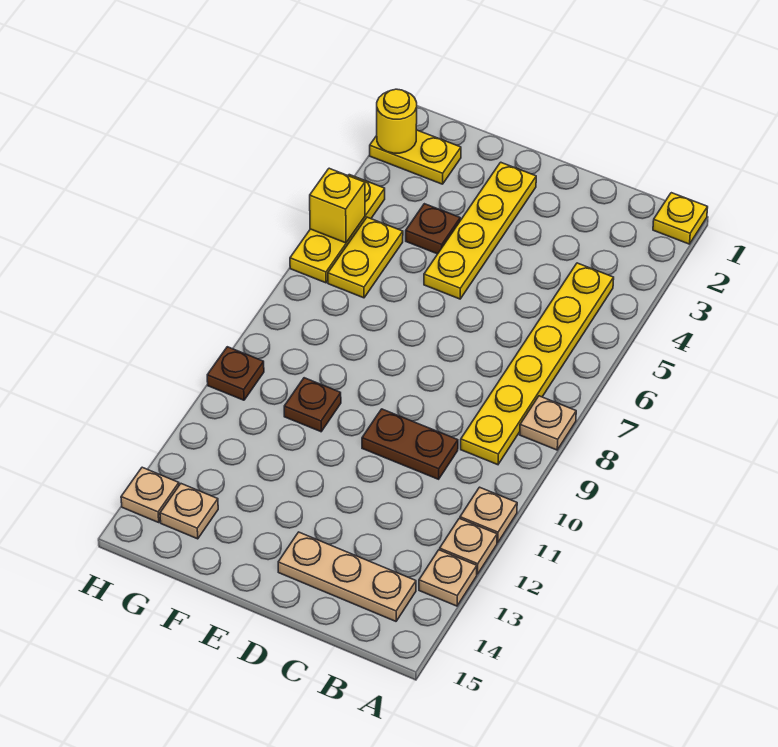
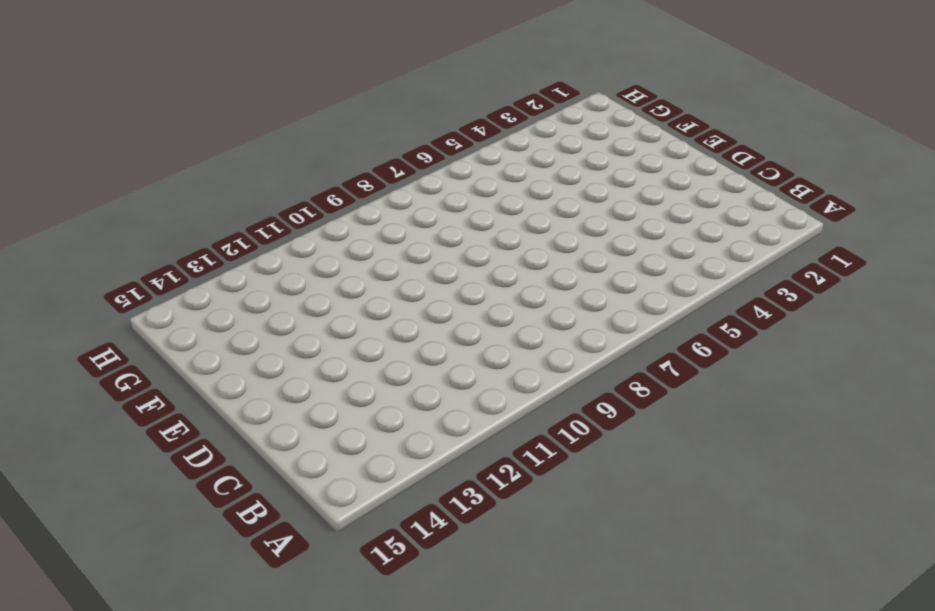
none -> yellow 1x1 plate [653,193,708,244]
none -> tan 1x1 plate [520,396,576,450]
none -> tan 1x1 plate [460,487,517,543]

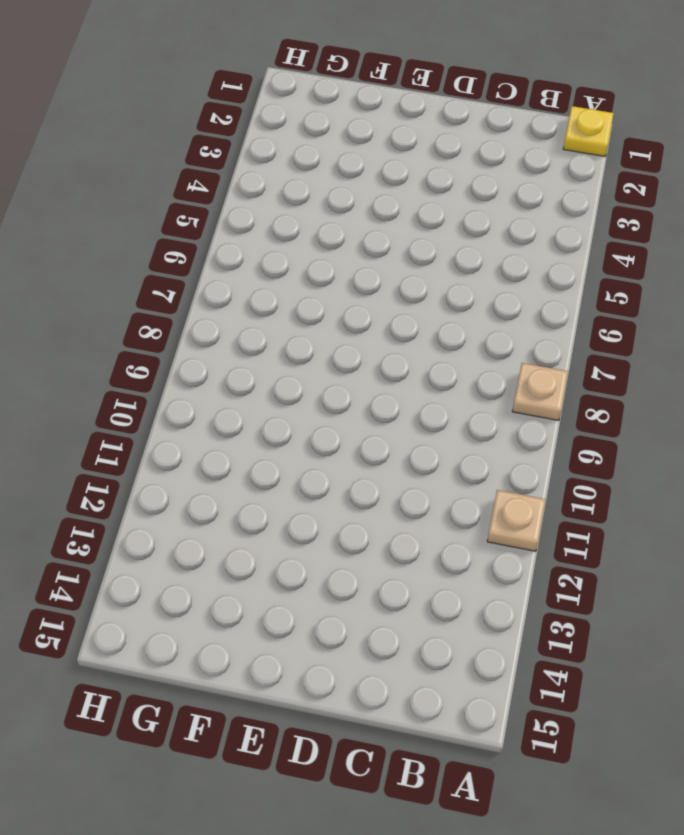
none -> tan 1x1 plate [440,518,497,574]
none -> tan 1x1 plate [419,550,477,606]
none -> yellow 1x6 plate [461,263,614,465]

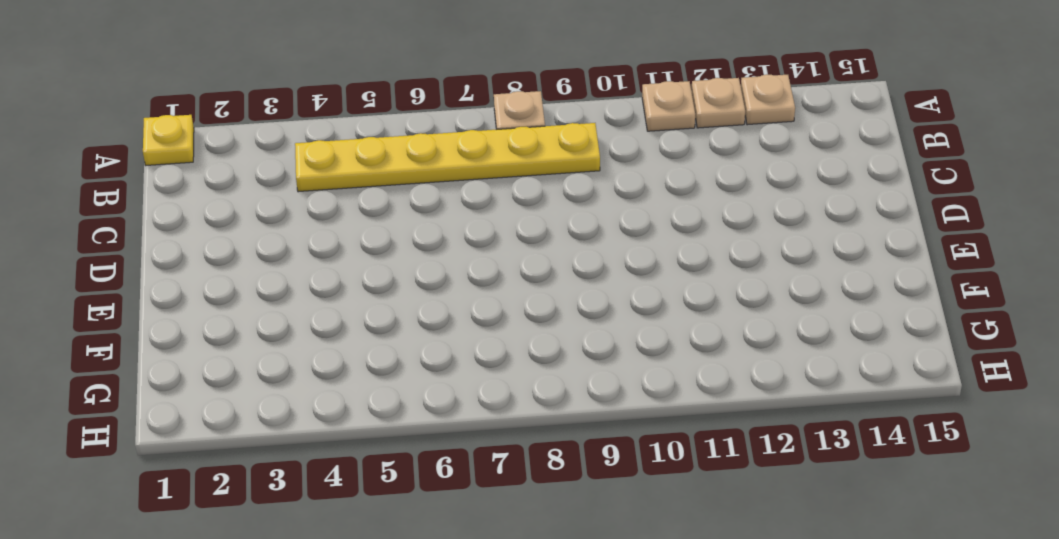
none -> tan 1x3 plate [278,532,416,621]
none -> brown 1x2 plate [362,409,458,479]
none -> yellow 1x4 plate [424,162,536,299]

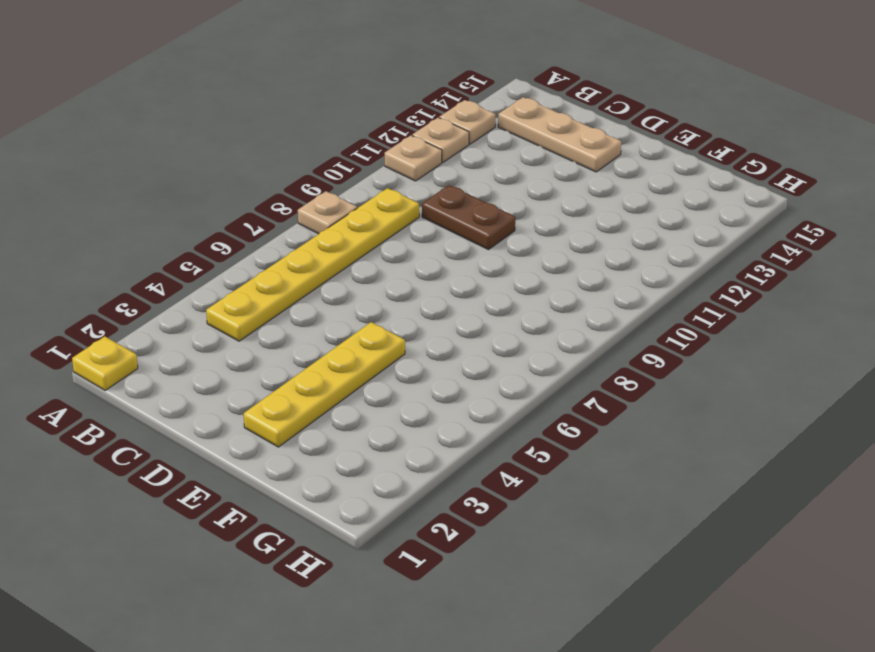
none -> brown 1x1 plate [406,204,460,254]
none -> brown 1x1 plate [284,378,341,432]
none -> yellow 1x2 plate [370,130,461,184]

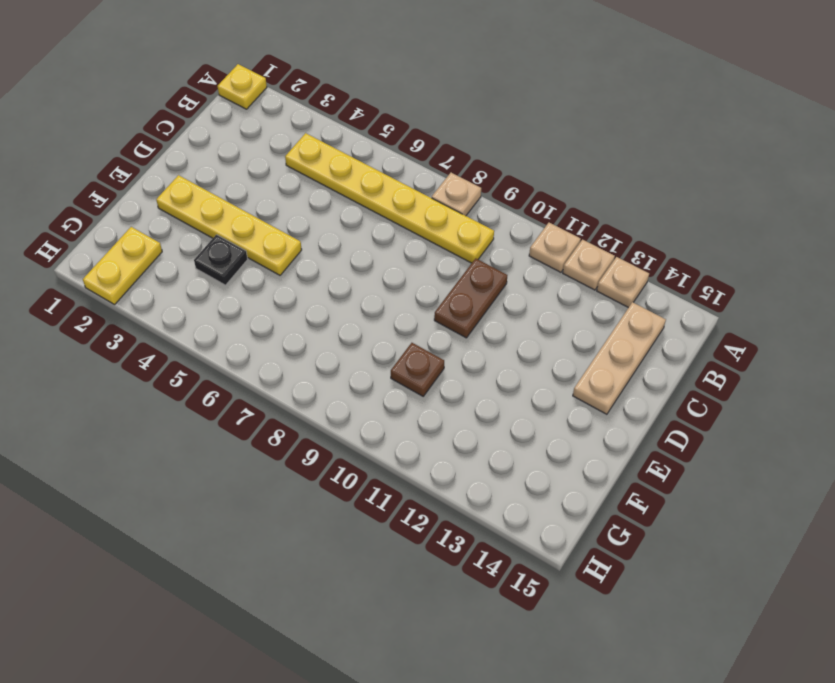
black 1x1 plate [194,235,248,285] -> brown 1x1 plate [406,204,460,254]
none -> yellow 1x2 plate [328,217,403,298]
none -> tan 1x1 plate [160,484,218,539]
none -> yellow 1x3 plate [290,175,385,283]

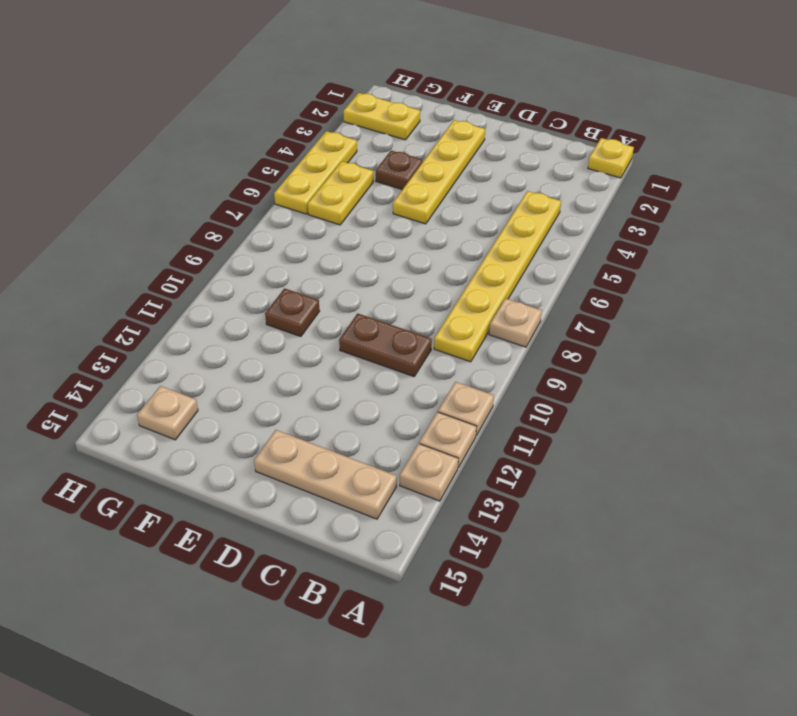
none -> brown 1x1 plate [207,347,264,400]
none -> tan 1x1 plate [121,467,179,522]
none -> yellow 1x1 round brick [377,89,417,153]

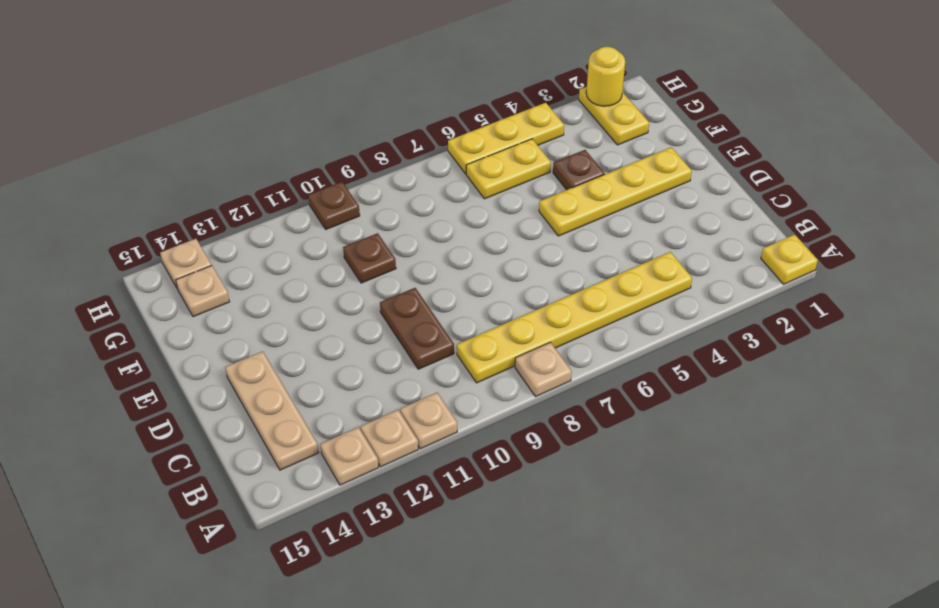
none -> yellow 1x1 brick [310,168,365,243]

